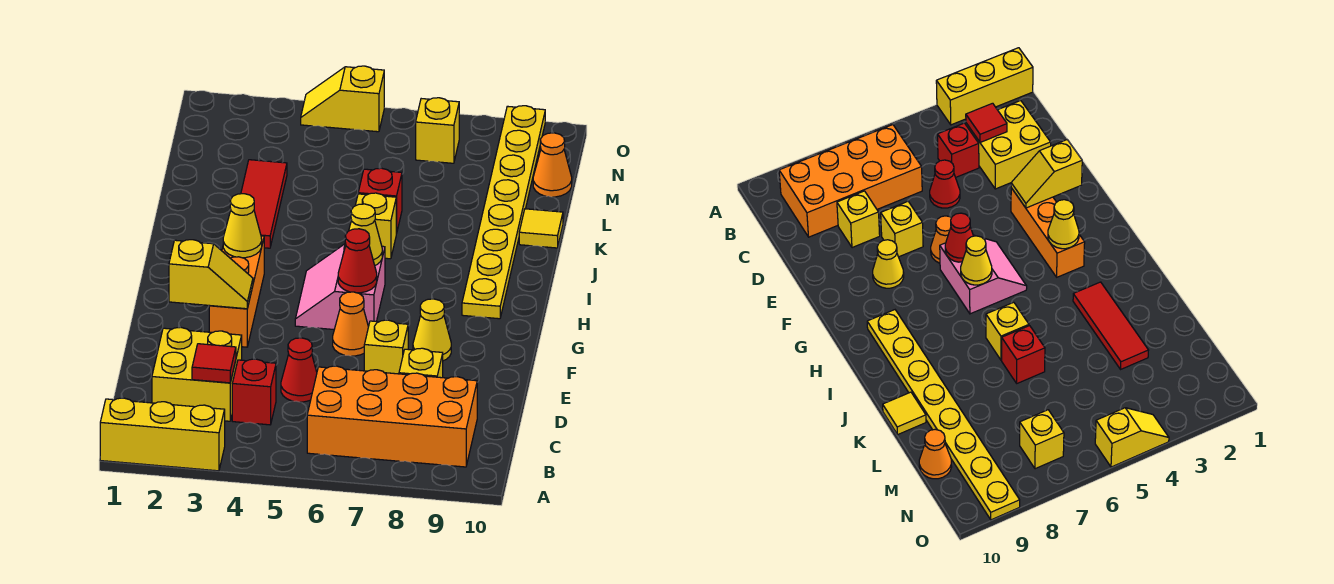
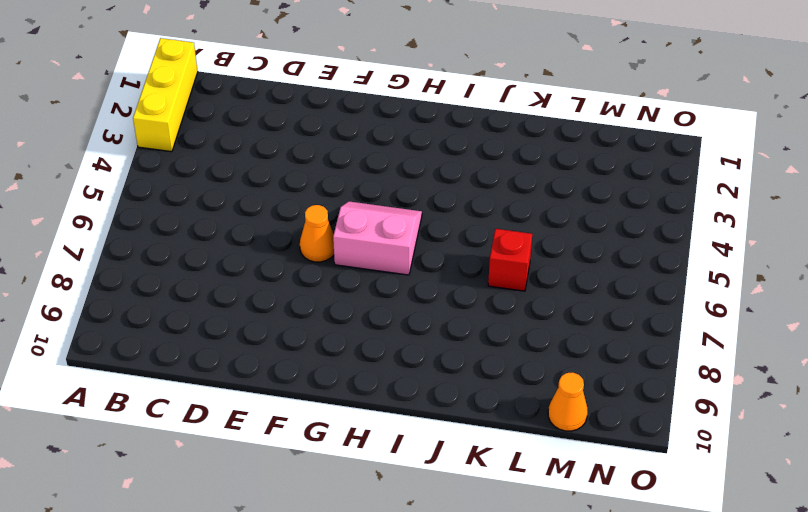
none -> orange 2x4 brick [307,366,477,467]
none -> yellow 2x2 brick [152,328,242,421]
none -> red 1x1 brick [232,359,276,425]

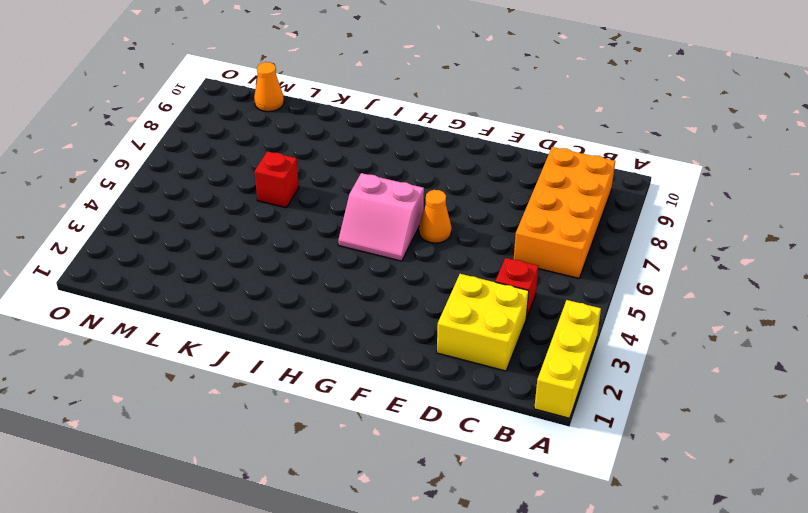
none -> red 1x1 cone [281,338,317,402]
none -> yellow 1x1 brick [399,348,443,378]
none -> yellow 1x1 brick [364,320,408,374]

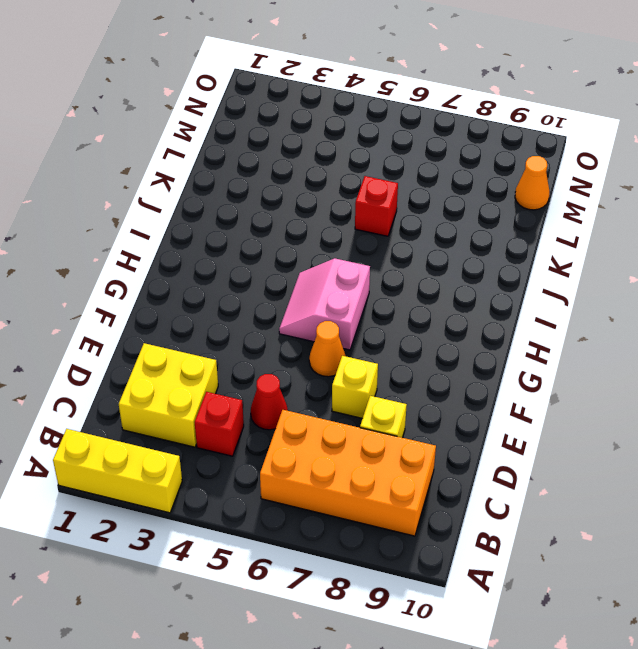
none -> orange 1x3 brick [209,236,264,347]
none -> yellow 1x1 cone [413,299,451,361]
none -> yellow 1x8 plate [462,106,545,319]

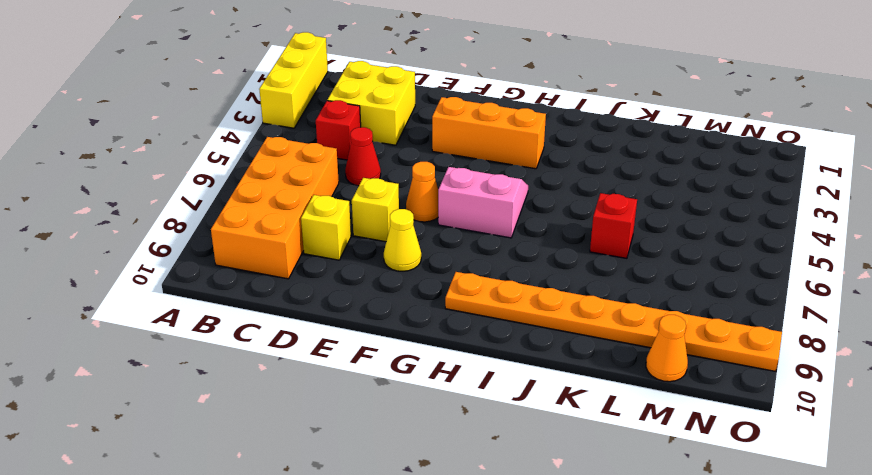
orange 1x8 plate [445,272,782,371] -> yellow 1x8 plate [462,106,545,319]
none -> red 1x3 tile [241,160,287,248]
none -> yellow 1x1 brick [355,193,396,259]
none -> yellow 1x1 tile [519,209,563,248]

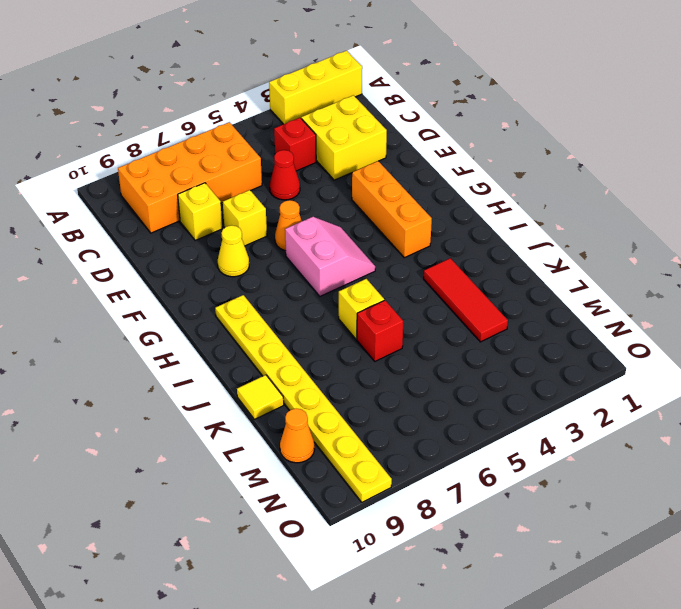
none -> yellow 1x1 brick [416,98,459,163]
none -> yellow 1x2 slope [301,66,384,132]
none -> red 1x1 tile [192,344,236,383]

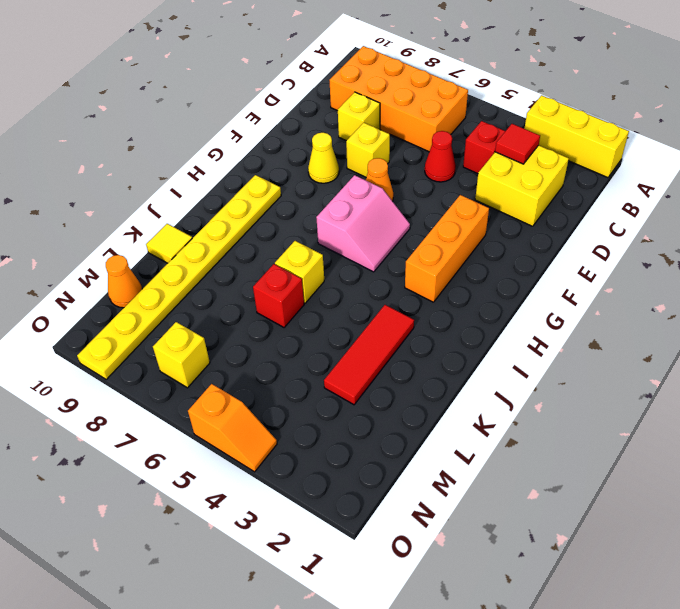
orange 1x2 slope [188,384,277,472] -> yellow 1x2 slope [301,66,384,132]
none -> yellow 1x2 slope [169,240,253,309]
none -> red 1x1 cone [338,229,377,293]
none -> yellow 1x1 cone [223,194,262,258]

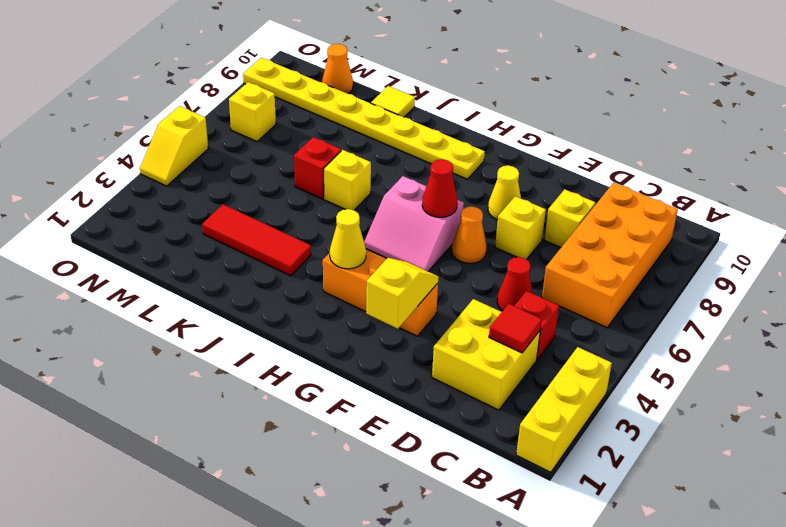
none -> yellow 1x1 cone [344,204,382,265]

